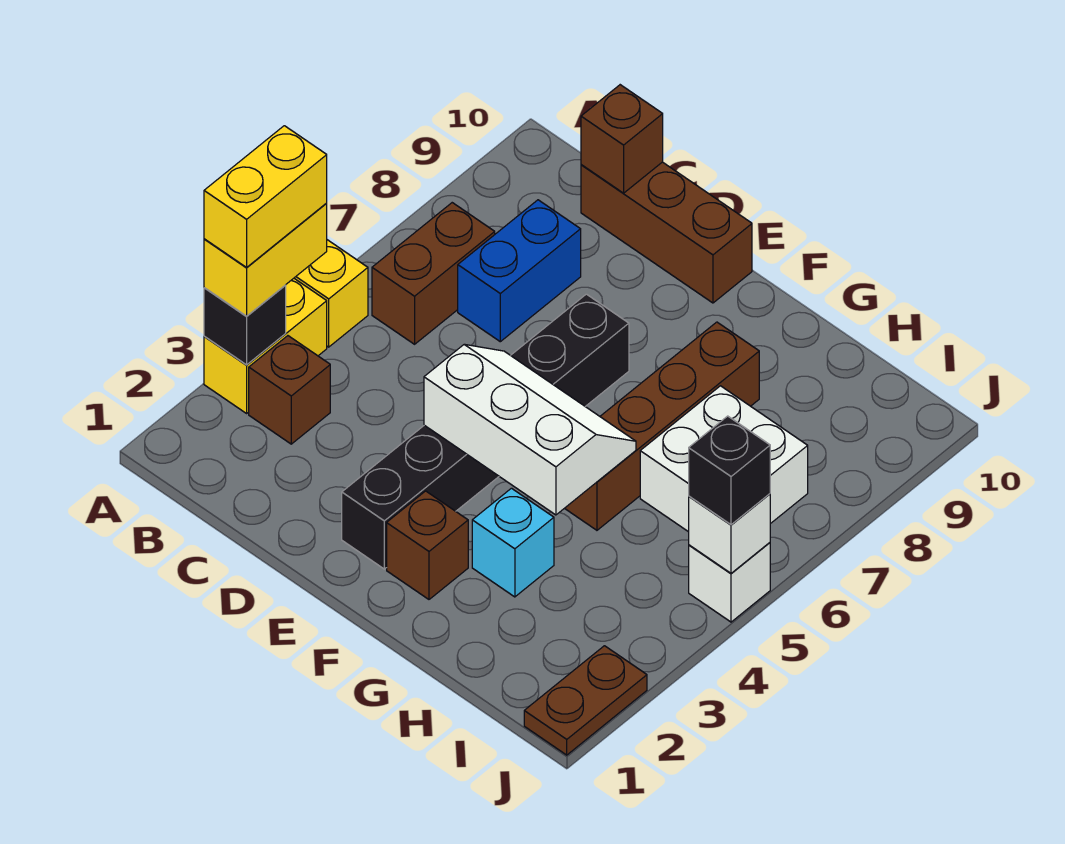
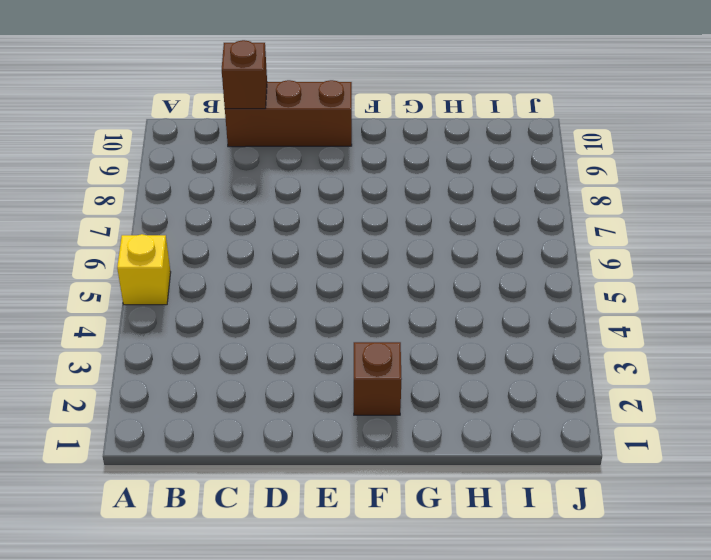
none -> yellow 1x2 brick [204,278,327,413]
none -> brown 1x1 brick [249,336,330,444]
none -> brown 1x2 brick [372,203,495,344]

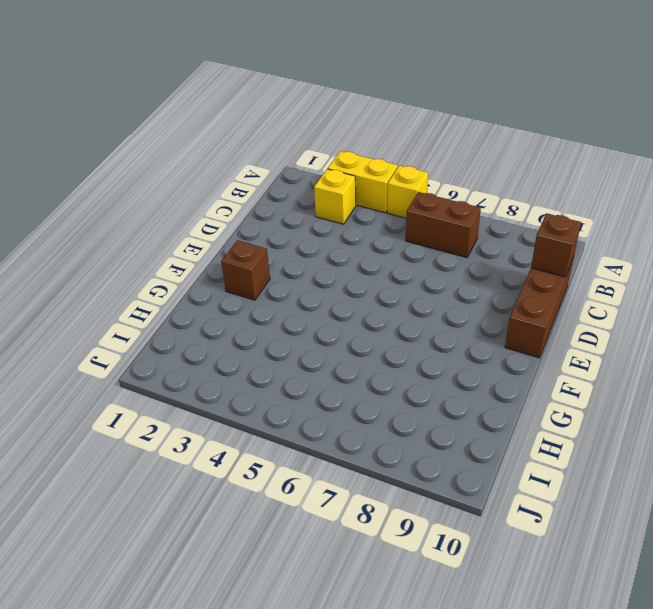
yellow 1x1 brick [314,169,356,224] -> brown 1x1 brick [249,336,330,444]
none -> blue 1x2 brick [458,200,581,342]
none -> black 1x6 brick [342,294,629,569]
none -> cyan 1x1 brick [472,488,554,597]

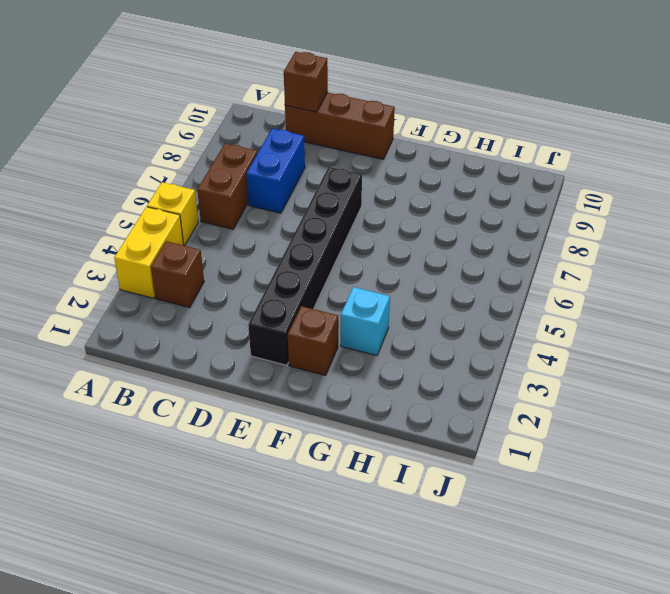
none -> brown 1x4 brick [565,322,759,530]
none -> white 2x2 brick [640,386,808,532]
none -> brown 1x2 plate [524,646,647,755]

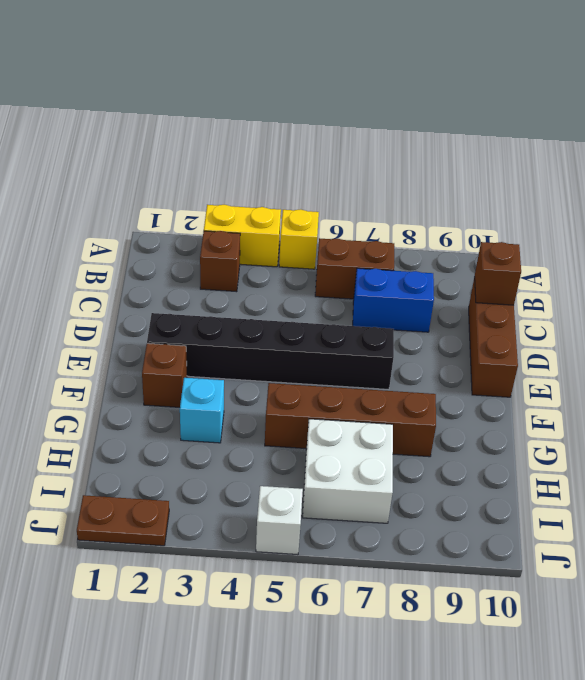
none -> black 1x1 brick [204,285,286,365]
none -> white 2x3 slope [424,344,636,515]
none -> white 1x1 brick [689,494,770,573]

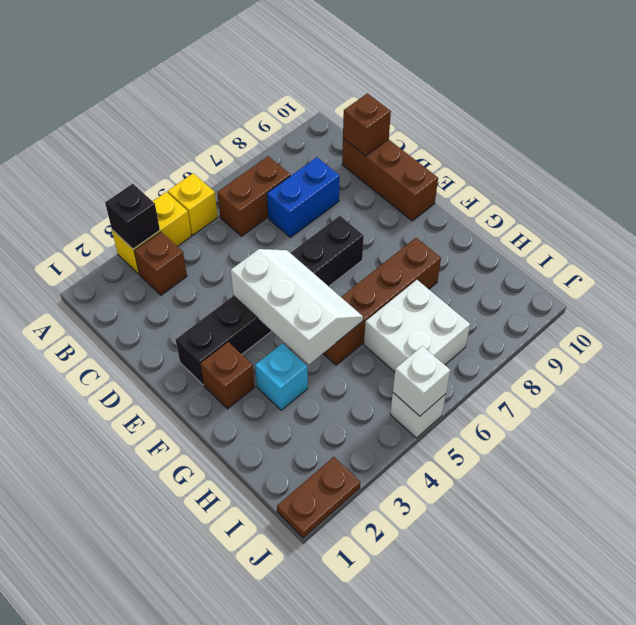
none -> yellow 1x2 brick [204,203,327,316]
none -> black 1x1 brick [689,416,770,525]
none -> yellow 1x2 brick [204,126,327,267]

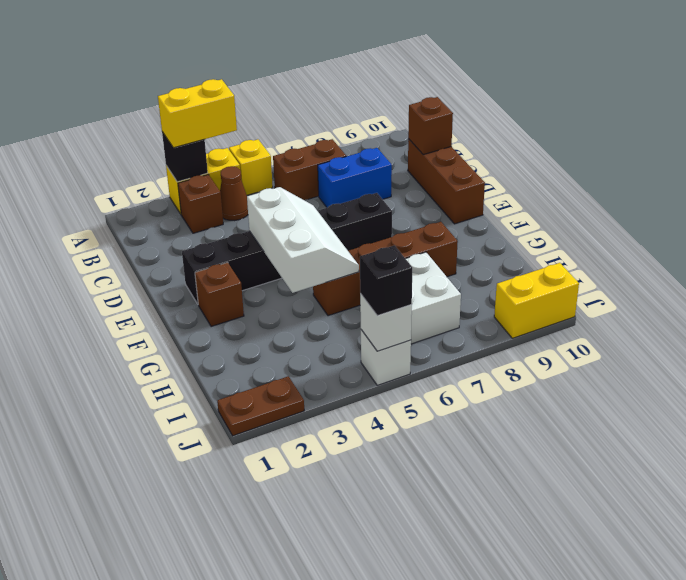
brown 1x1 cone [220,166,248,221] -> none
yellow 1x2 brick [494,263,579,338] -> yellow 1x2 brick moved to [204,126,327,267]
none -> cyan 1x1 brick [472,488,554,597]

